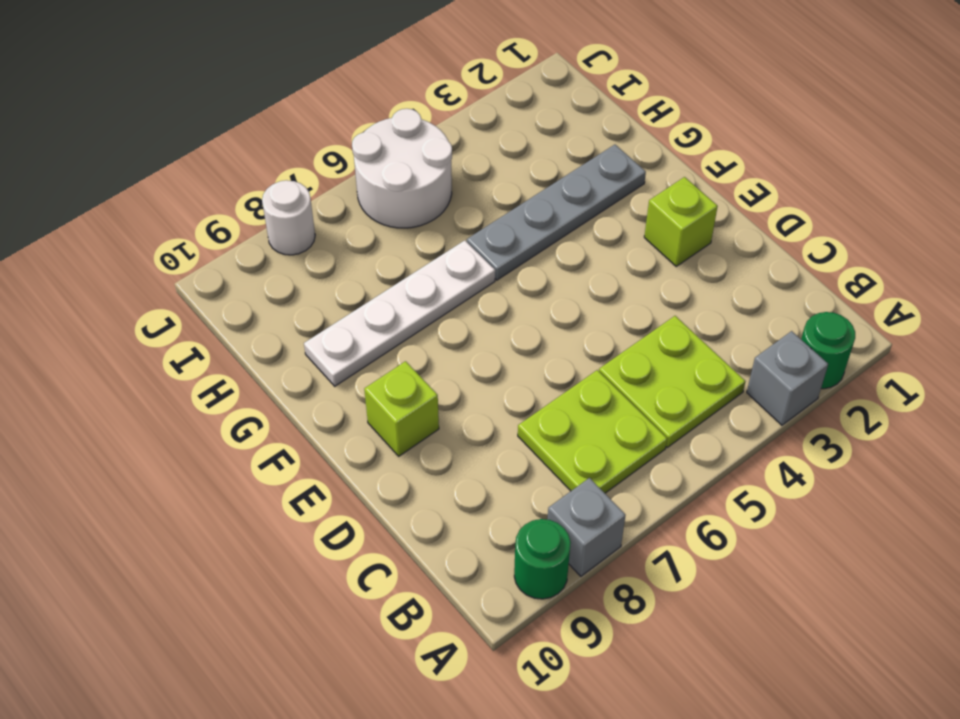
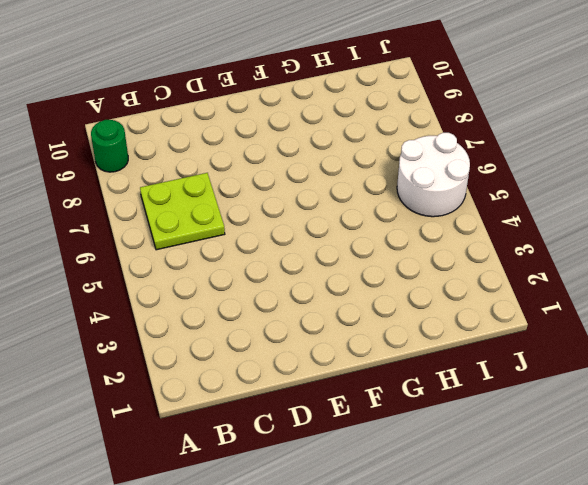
none -> green 1x1 round brick [801,312,855,389]
none -> grey 1x1 brick [747,331,828,425]
none -> grey 1x1 brick [547,478,625,576]

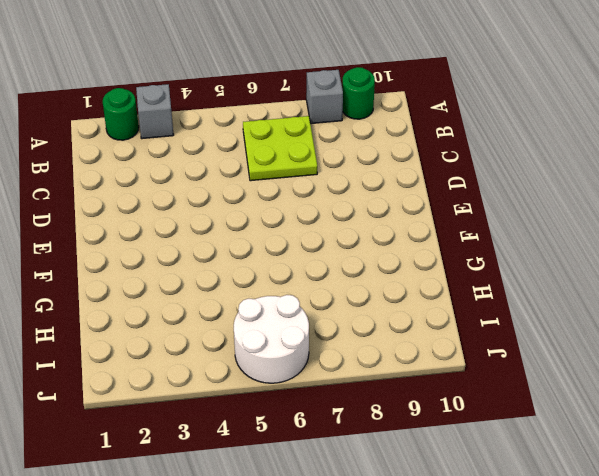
none -> lime 2x2 plate [599,316,745,447]
none -> lime 1x1 brick [644,177,718,266]
none -> lime 1x1 brick [364,361,439,456]

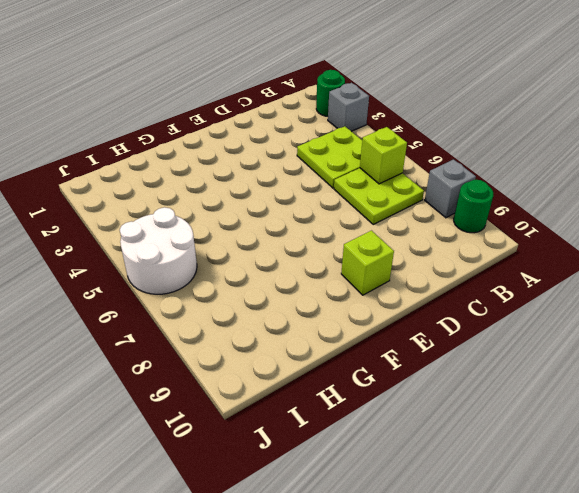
lime 1x1 brick [360,127,407,184] -> lime 1x1 brick moved to [644,177,718,266]
none -> grey 1x4 plate [467,145,646,280]
none -> white 1x4 plate [304,240,495,386]
none -> white 1x1 round brick [262,180,315,255]

